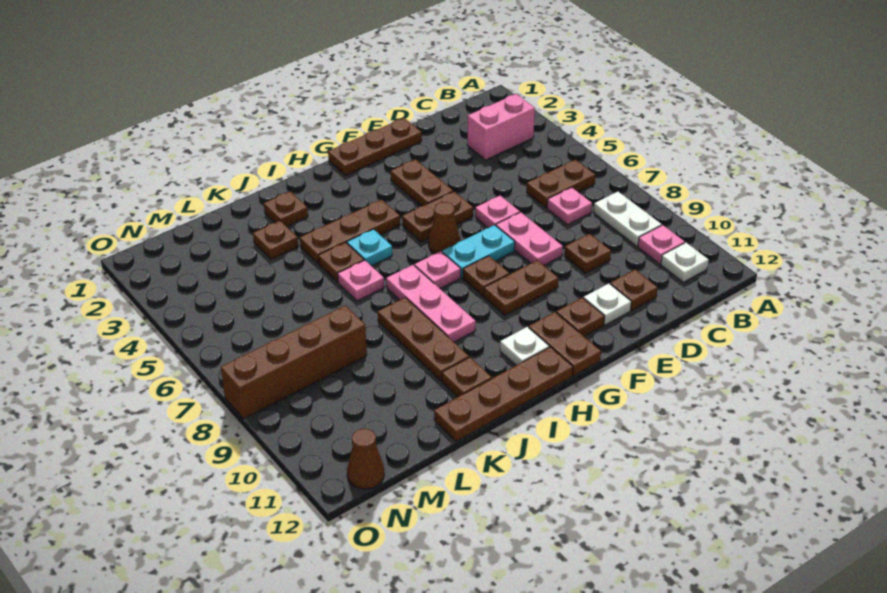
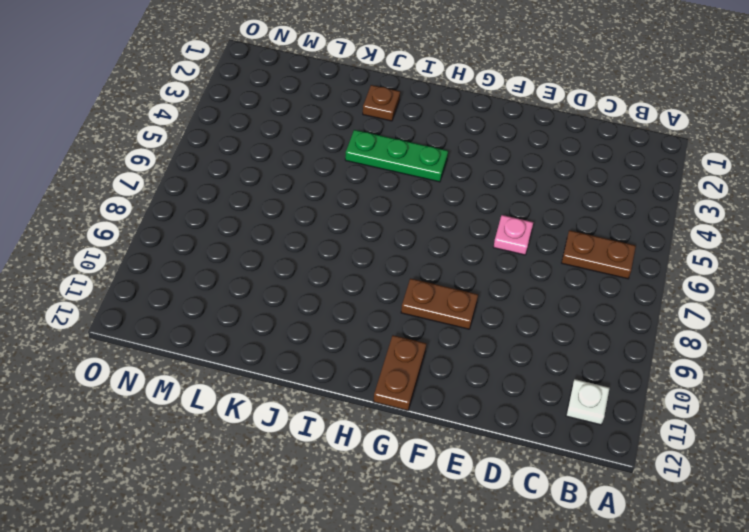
green 1x3 plate [345,130,448,182] -> brown 1x3 plate [300,200,400,264]
none -> pink 1x2 brick [467,94,535,160]
none -> white 1x2 plate [594,192,662,246]
none -> pink 1x1 plate [638,225,685,264]
none -> pink 1x1 plate [547,187,592,225]

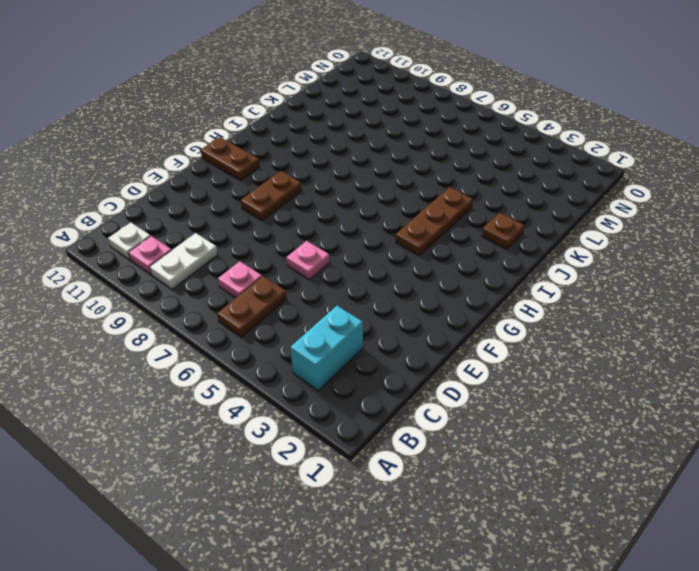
cyan 1x2 brick [291,306,363,390] -> pink 1x2 brick [467,94,535,160]
white 1x2 plate [150,233,218,289] -> white 1x2 plate turned to [594,192,662,246]
none -> brown 1x1 plate [564,234,611,273]
none -> brown 1x1 plate [610,270,658,310]
none -> brown 1x3 plate [328,118,422,175]
none -> pink 1x2 plate [496,212,563,265]

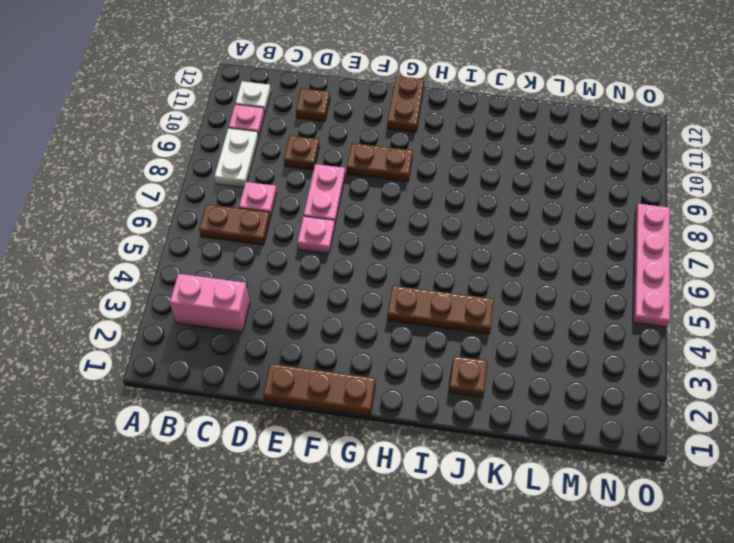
pink 1x4 plate [633,204,670,327] -> brown 1x4 brick [221,305,367,419]
none -> white 1x1 plate [584,284,631,325]
none -> brown 1x2 plate [391,159,453,206]
none -> brown 1x2 plate [402,191,473,242]
none -> cyan 1x2 plate [442,225,515,277]

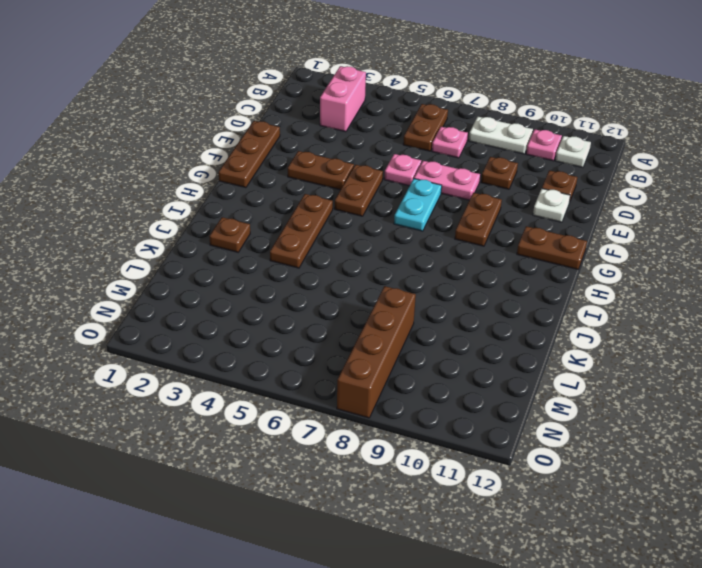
none -> brown 1x1 plate [556,298,605,336]
none -> brown 1x1 cone [428,202,461,254]
none -> brown 1x1 plate [463,256,509,296]
none -> pink 1x1 plate [414,251,461,288]

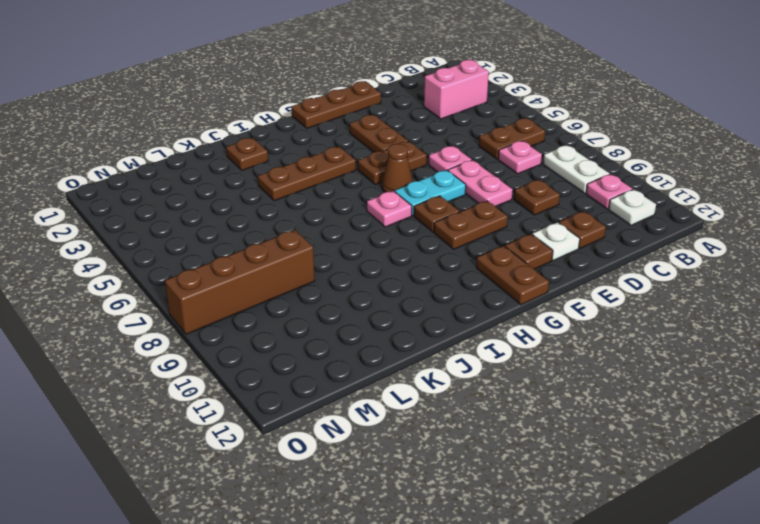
none -> white 1x1 plate [500,327,549,365]
none -> brown 1x4 plate [434,347,573,441]
none -> cyan 1x1 plate [347,229,392,266]
none -> pink 1x3 plate [386,265,476,342]

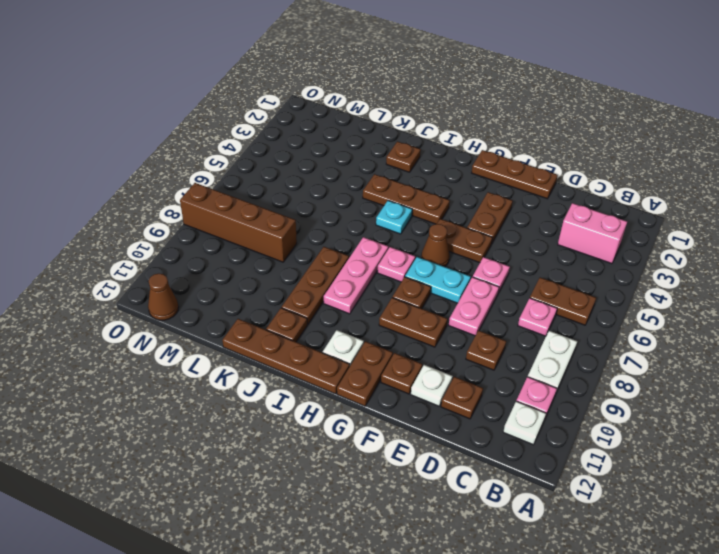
none -> brown 1x1 plate [319,242,364,282]
none -> pink 1x1 plate [338,260,384,301]
none -> brown 1x1 plate [253,221,298,259]

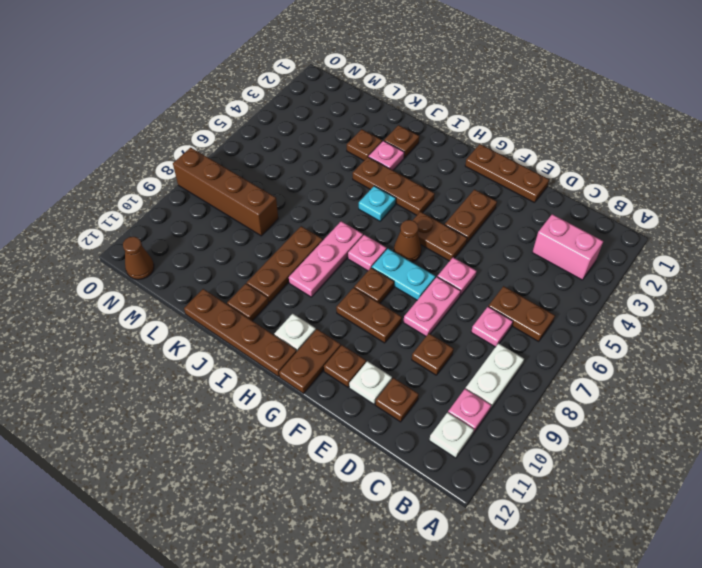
pink 1x1 plate [369,141,404,170] -> pink 1x1 plate moved to [338,260,384,301]
none -> brown 1x1 plate [319,242,364,282]

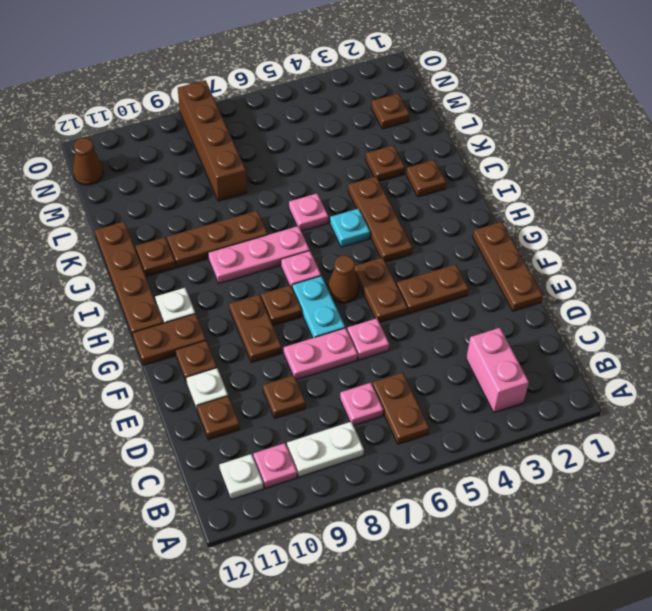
brown 1x1 plate [371,93,410,129] -> brown 1x1 plate moved to [319,242,364,282]

